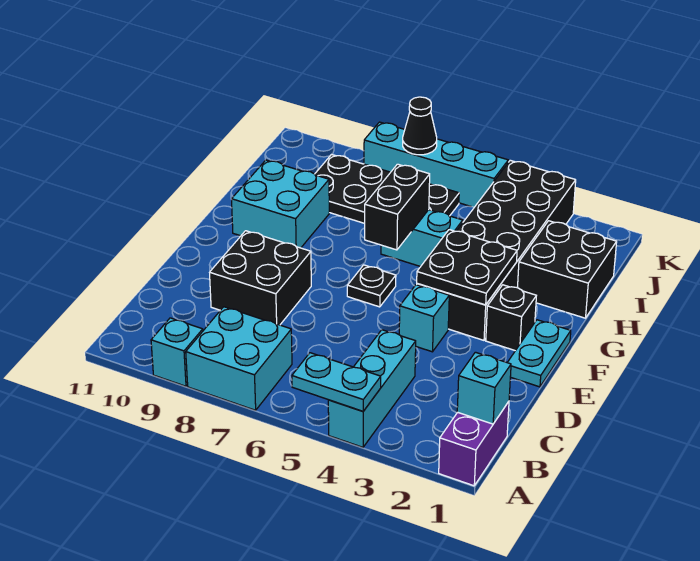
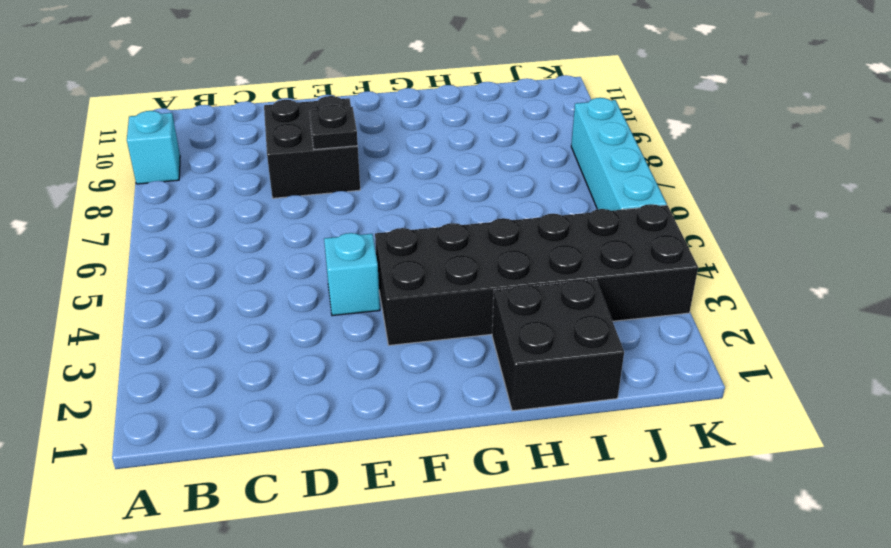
black 1x1 plate [310,105,358,150] -> black 1x1 plate moved to [347,265,396,307]
none -> purple 1x2 brick [439,402,509,486]
none -> cyan 1x3 brick [328,330,416,447]
none -> cyan 2x2 brick [186,307,292,410]

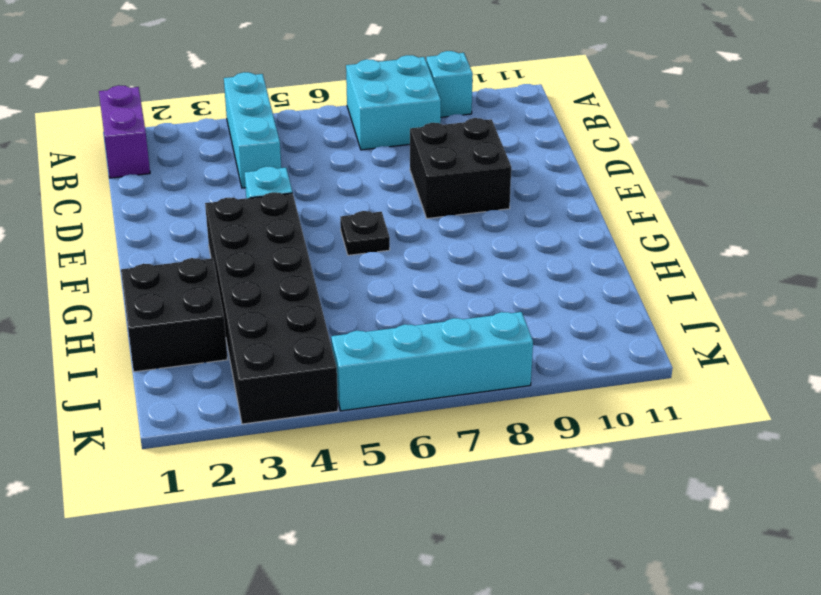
none -> cyan 1x2 plate [507,320,571,387]
none -> black 1x1 brick [486,285,536,351]
none -> cyan 2x2 brick [232,160,329,248]

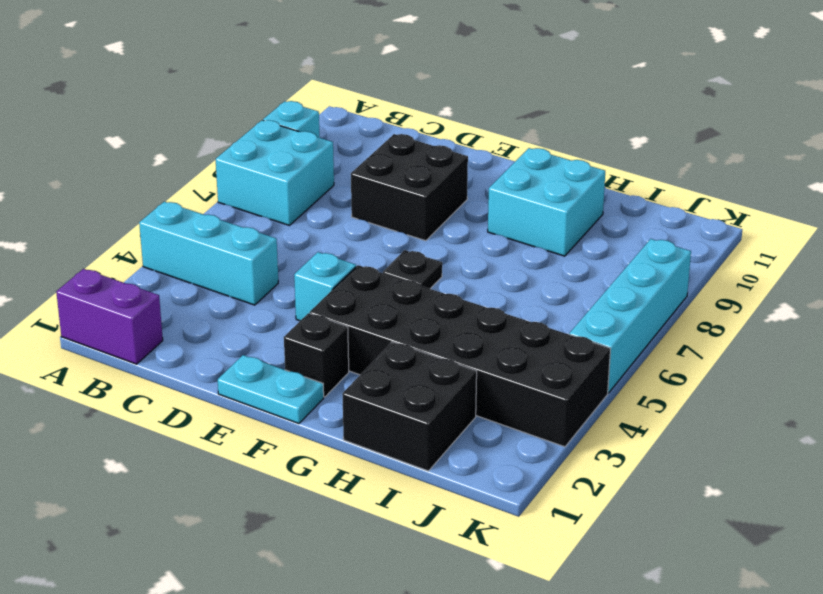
none -> cyan 1x2 brick [381,210,463,267]
none -> black 2x4 plate [315,154,459,223]
none -> cyan 1x2 plate [292,353,381,411]

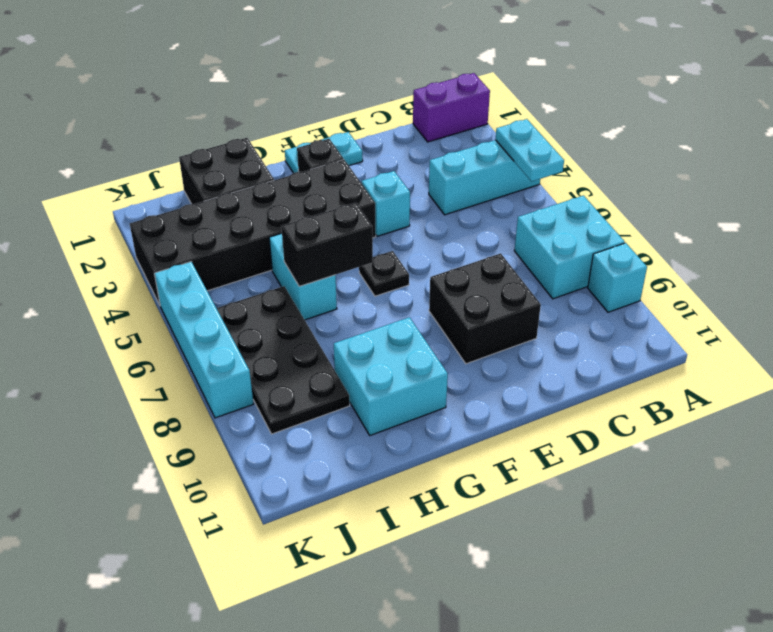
none -> cyan 1x1 brick [457,352,511,424]
none -> black 2x2 plate [417,230,517,305]
none -> black 1x1 cone [403,97,437,155]

